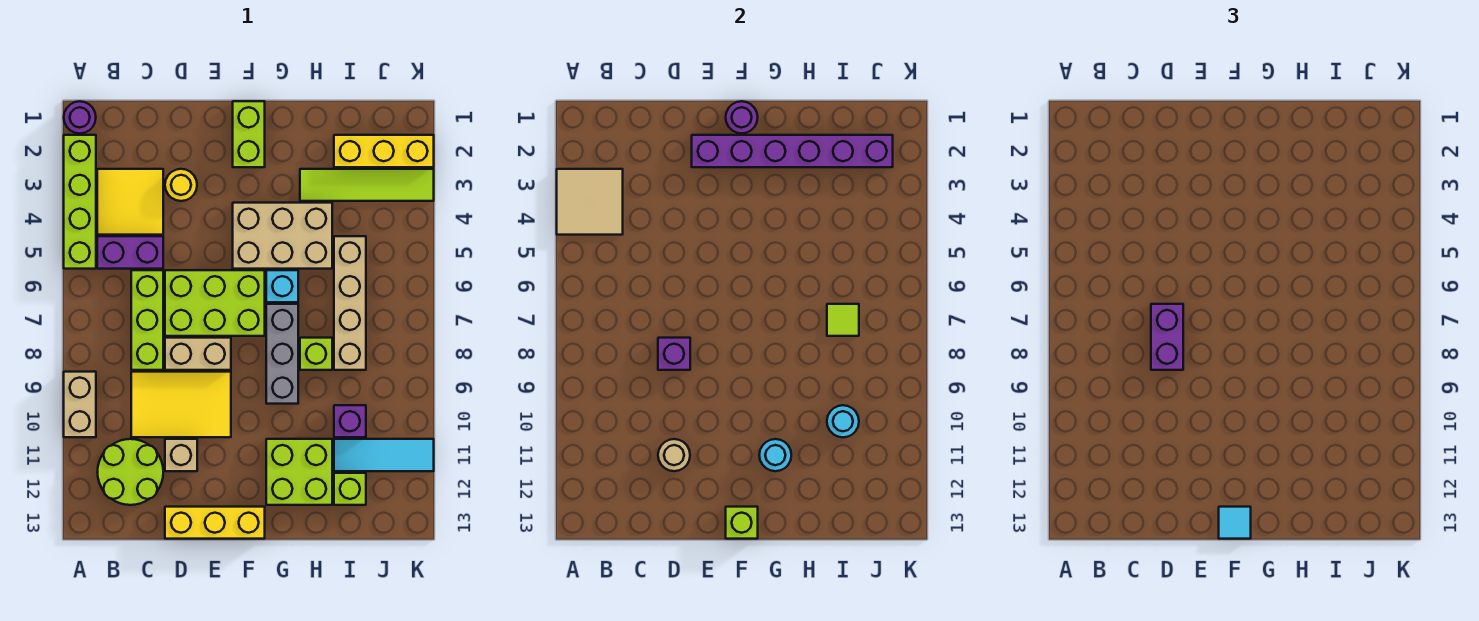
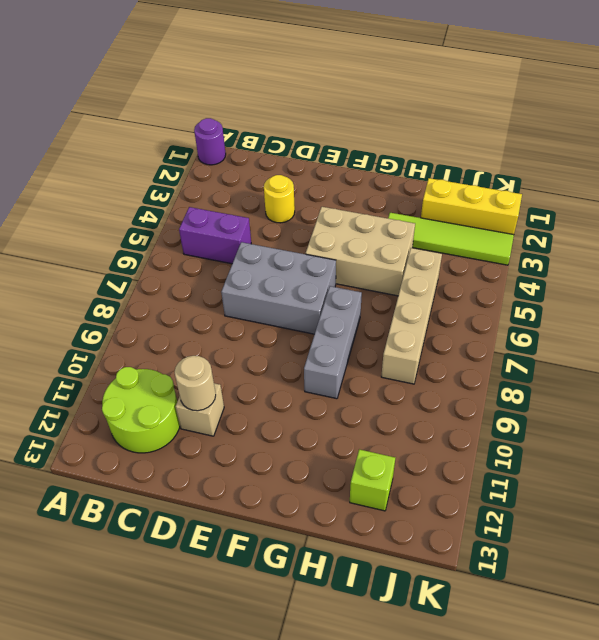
grey 2x3 brick [221,242,336,334] -> lime 2x3 brick [165,270,265,336]
none -> lime 1x4 brick [64,135,96,269]
none -> tan 1x2 brick [64,372,96,437]
none -> yellow 2x2 tile [97,169,163,235]
none -> lime 1x3 brick [131,270,163,370]

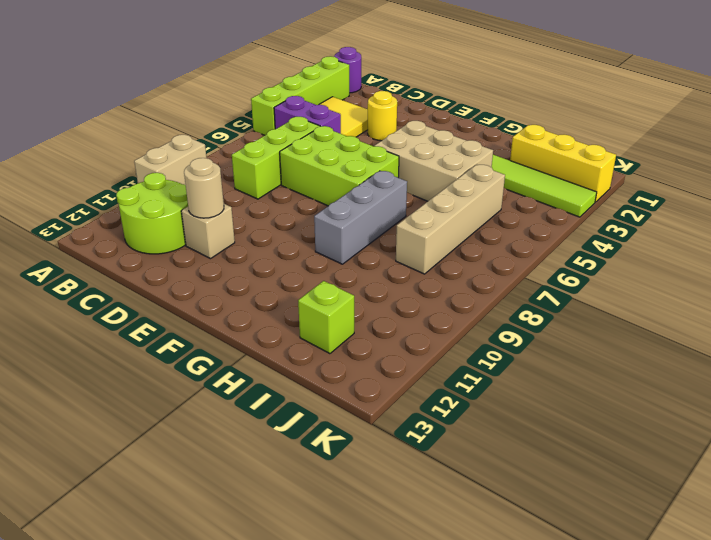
none -> yellow 2x3 tile [131,372,231,437]
none -> tan 1x2 brick [165,338,231,370]
none -> yellow 1x3 brick [165,507,265,539]
none -> lime 1x2 brick [233,101,265,167]

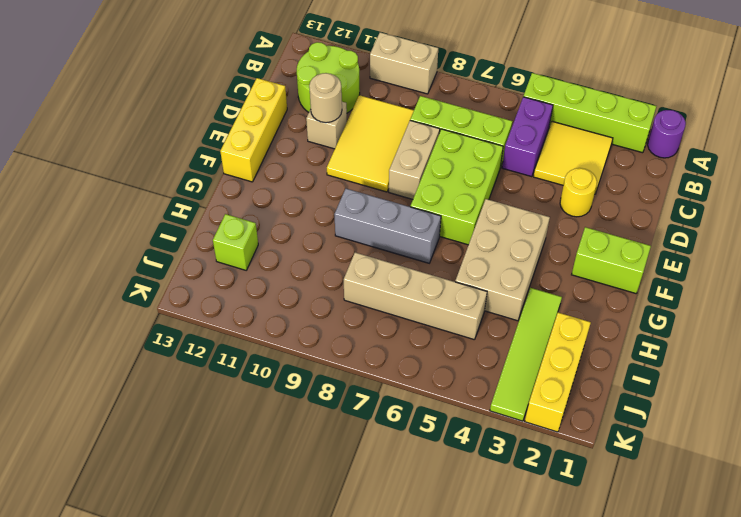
none -> cyan 1x1 brick [266,270,298,302]
none -> lime 2x2 brick [266,439,332,505]
none -> lime 1x1 brick [300,338,332,370]
none -> purple 1x1 brick [334,405,366,437]

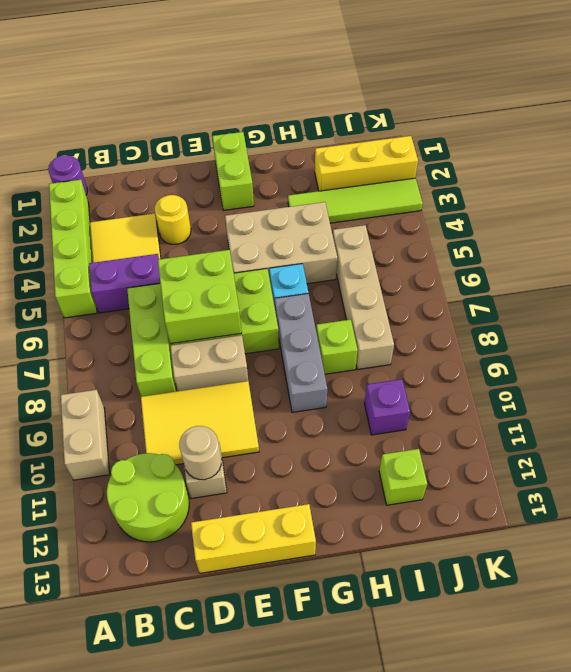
lime 2x2 brick [158,250,242,344] -> lime 2x2 brick moved to [266,439,332,505]
none -> cyan 1x3 tile [334,439,434,471]
none -> tan 2x2 tile [557,169,623,235]
none -> purple 1x1 brick [658,338,690,370]
none -> purple 1x6 brick [692,135,893,167]

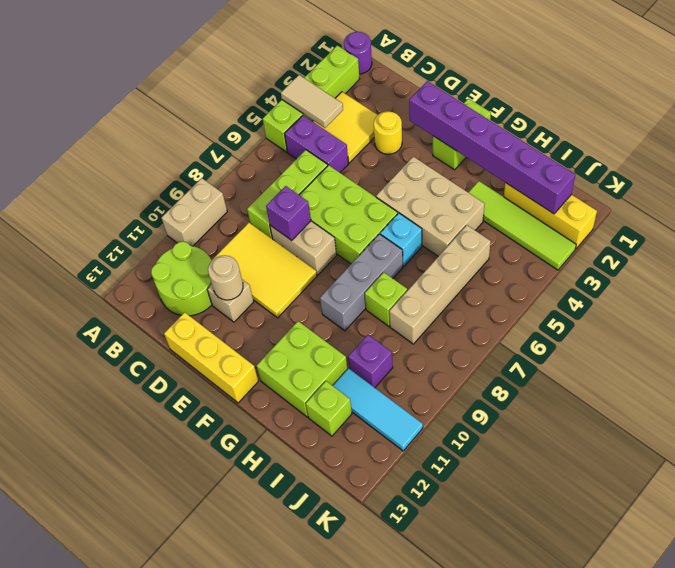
tan 1x2 tile [281,75,343,128] -> tan 2x2 tile [557,169,623,235]
none -> purple 1x1 round brick [726,101,758,133]
none -> lime 1x1 brick [726,507,758,539]
none -> cyan 1x1 round brick [759,439,791,471]
none -> lime 1x1 tile [827,304,859,336]

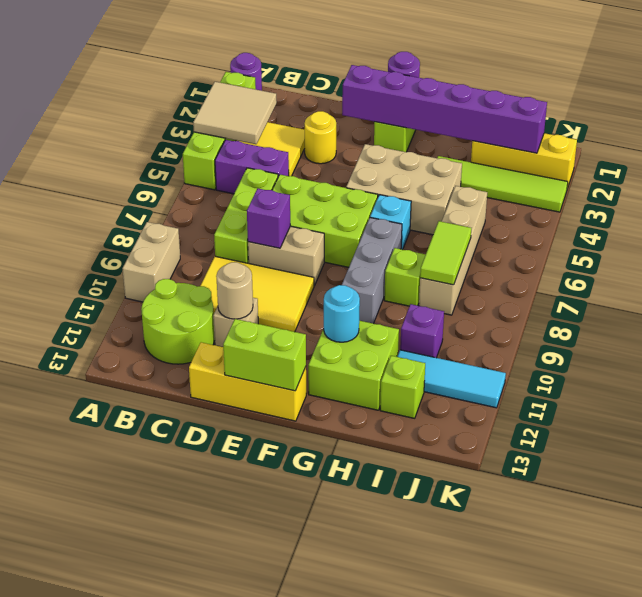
lime 1x2 brick [223,319,306,391] -> lime 1x1 brick [726,507,758,539]
lime 1x2 tile [420,221,471,285] -> lime 1x1 tile [827,304,859,336]
none -> cyan 1x1 round brick [827,405,859,437]
none -> purple 1x2 brick [1151,304,1183,370]
none -> cyan 1x1 tile [1219,507,1251,539]

